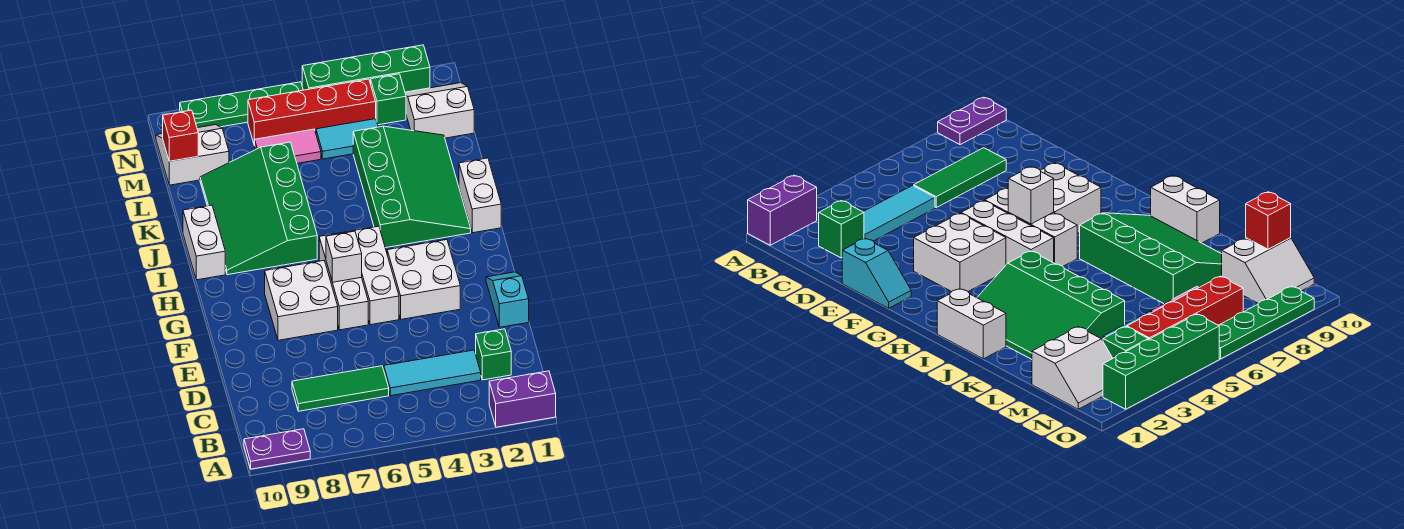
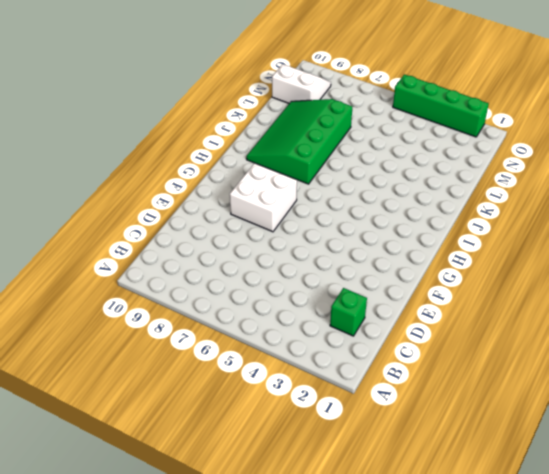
none -> purple 1x2 brick [489,371,556,427]
none -> purple 1x2 plate [244,429,310,469]
none -> cyan 1x3 tile [384,350,481,396]

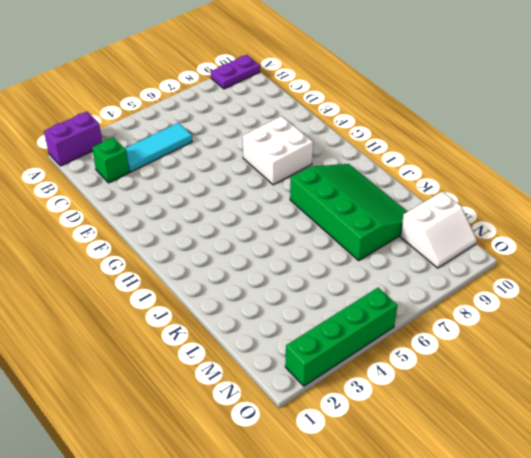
none -> green 1x3 tile [292,366,389,411]
none -> cyan 1x2 slope [486,272,529,327]
none -> white 2x2 brick [387,240,460,319]

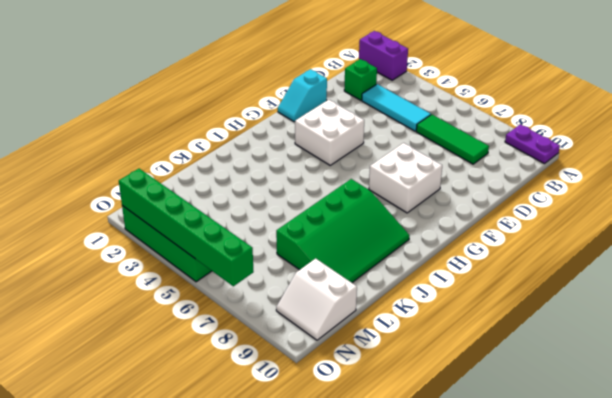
green 1x6 brick [119,169,253,286] -> none
none -> white 1x3 brick [350,226,399,325]
none -> white 1x3 brick [319,232,368,330]
none -> white 1x2 brick [459,158,501,233]

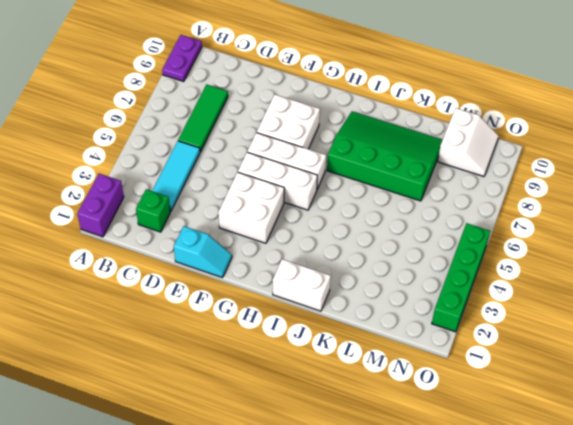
none -> green 3x4 slope [353,126,471,248]
none -> white 1x2 brick [183,205,225,280]
none -> white 2x2 slope [405,83,474,138]

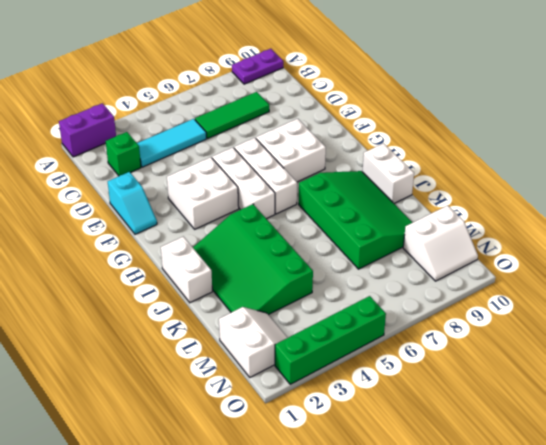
white 2x2 slope [219,307,287,377] -> white 2x2 slope turned to [405,83,474,138]
none -> cyan 1x2 tile [316,119,378,159]
none -> pink 1x2 tile [255,129,321,163]
none -> green 1x1 brick [371,74,406,125]

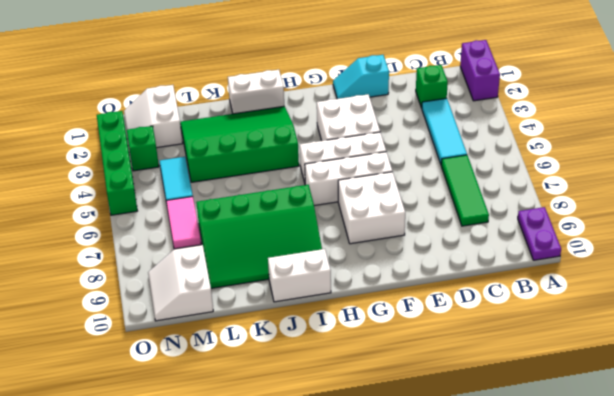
none -> red 1x4 brick [248,79,376,146]
none -> green 1x4 plate [180,82,303,128]
none -> white 1x1 brick [326,231,362,282]

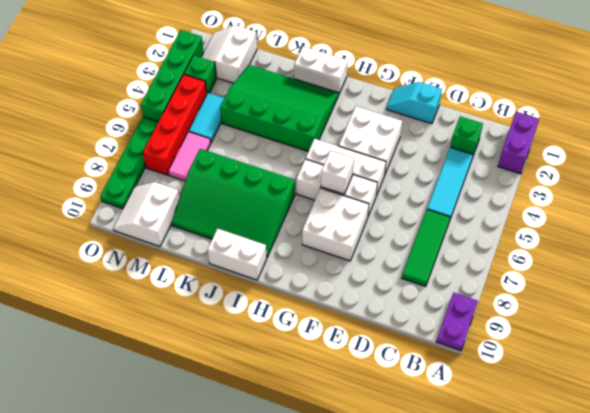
none -> red 1x1 brick [163,110,198,161]

